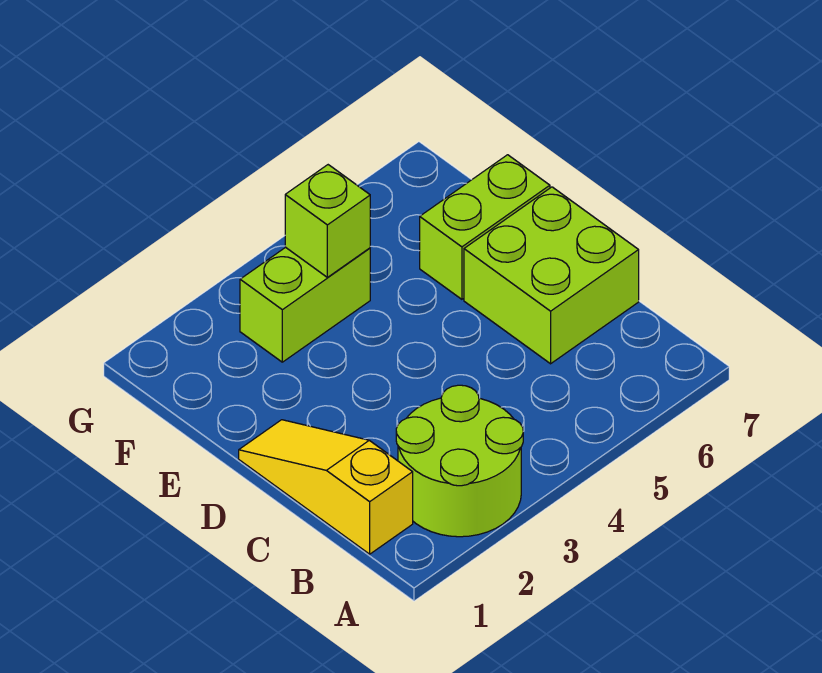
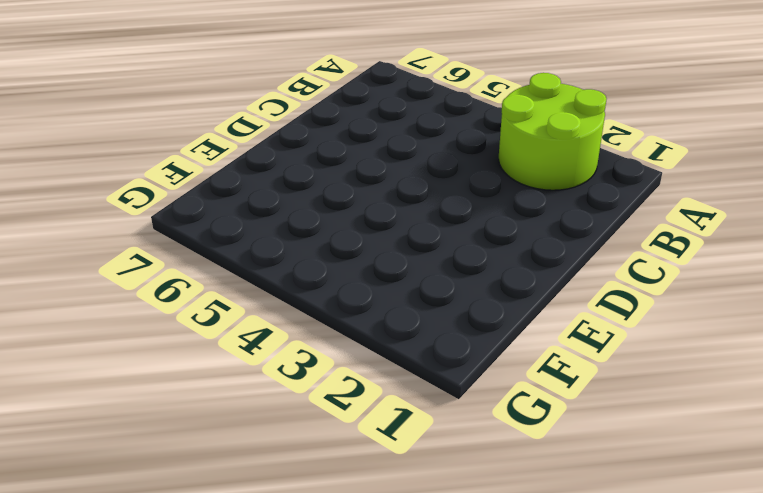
none -> yellow 1x3 slope [239,420,413,554]
none -> lime 2x2 brick [464,187,639,364]

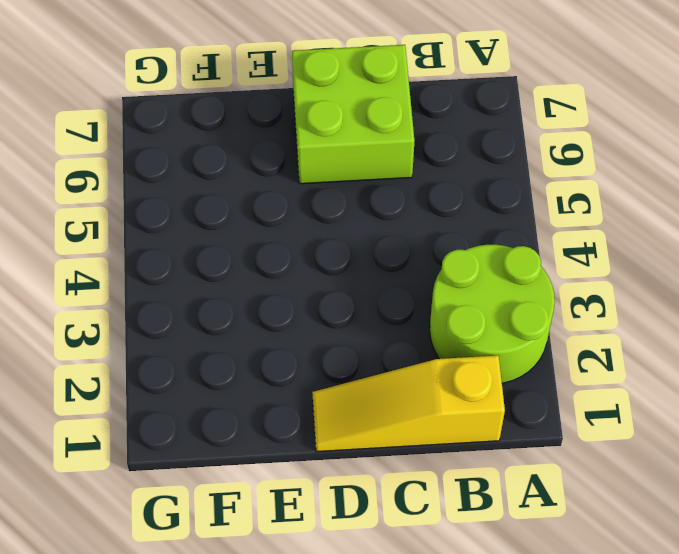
none -> lime 1x2 brick [420,155,550,299]
none -> lime 1x2 brick [240,247,370,362]

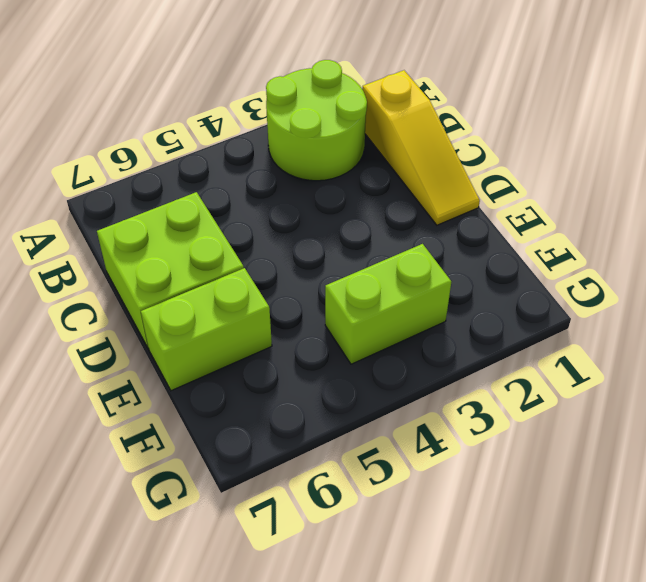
none -> lime 1x1 brick [285,165,370,277]

